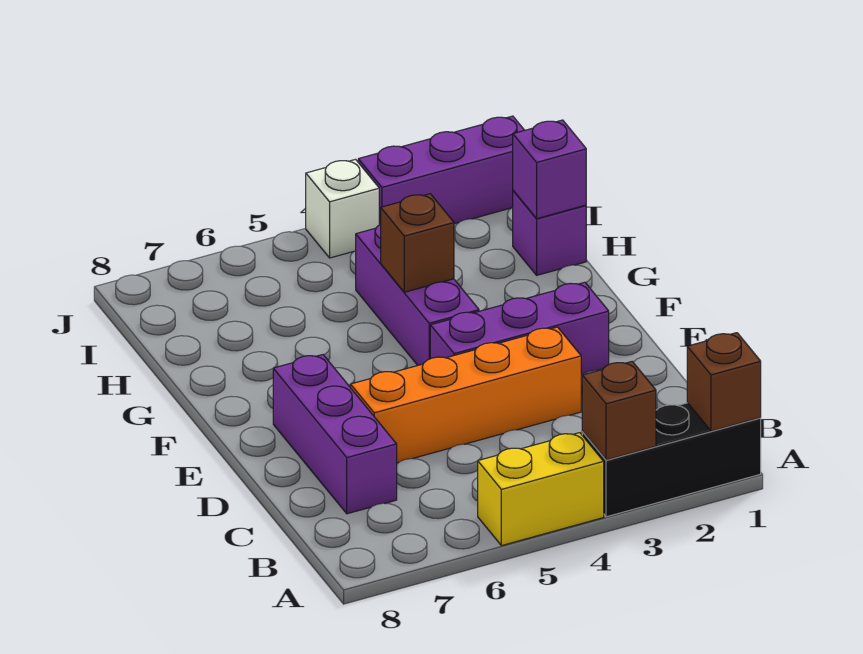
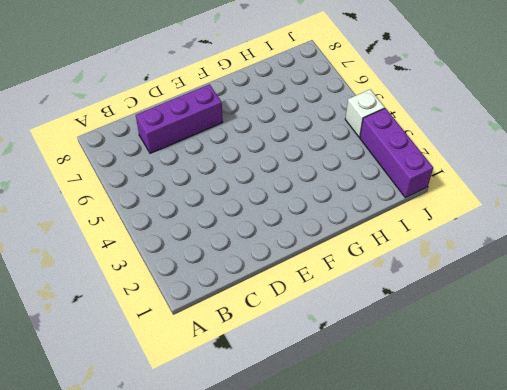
none -> black 1x3 brick [582,403,761,517]
none -> yellow 1x2 brick [478,433,604,546]
none -> orange 1x4 brick [351,327,581,463]

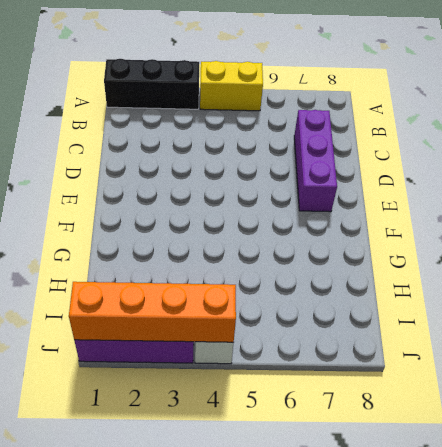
orange 1x4 brick [69,282,236,342] -> orange 1x4 brick moved to [351,327,581,463]
none -> purple 1x3 brick [430,282,609,375]
none -> purple 1x3 brick [356,224,479,365]
none -> purple 1x1 brick [513,191,586,275]

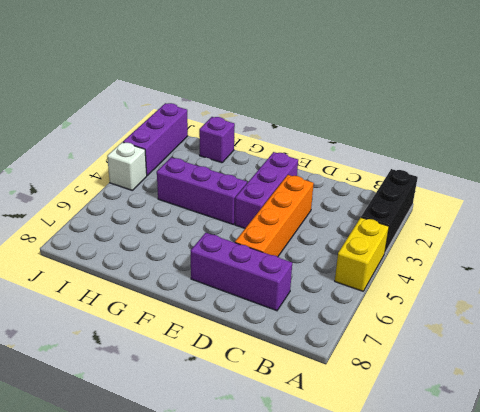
none -> brown 1x1 brick [687,333,761,431]
none -> brown 1x1 brick [582,362,656,460]
none -> brown 1x1 brick [381,194,454,292]

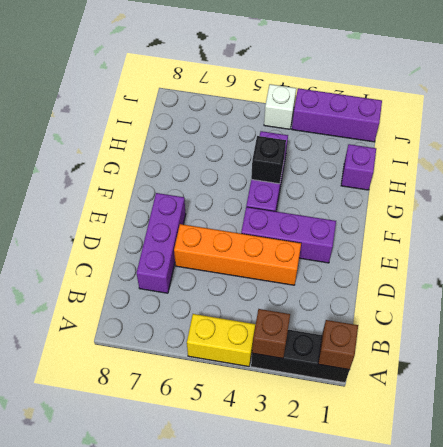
black 1x1 brick [251,136,286,184] -> brown 1x1 brick [381,194,454,292]
none -> purple 1x1 brick [513,120,586,219]

